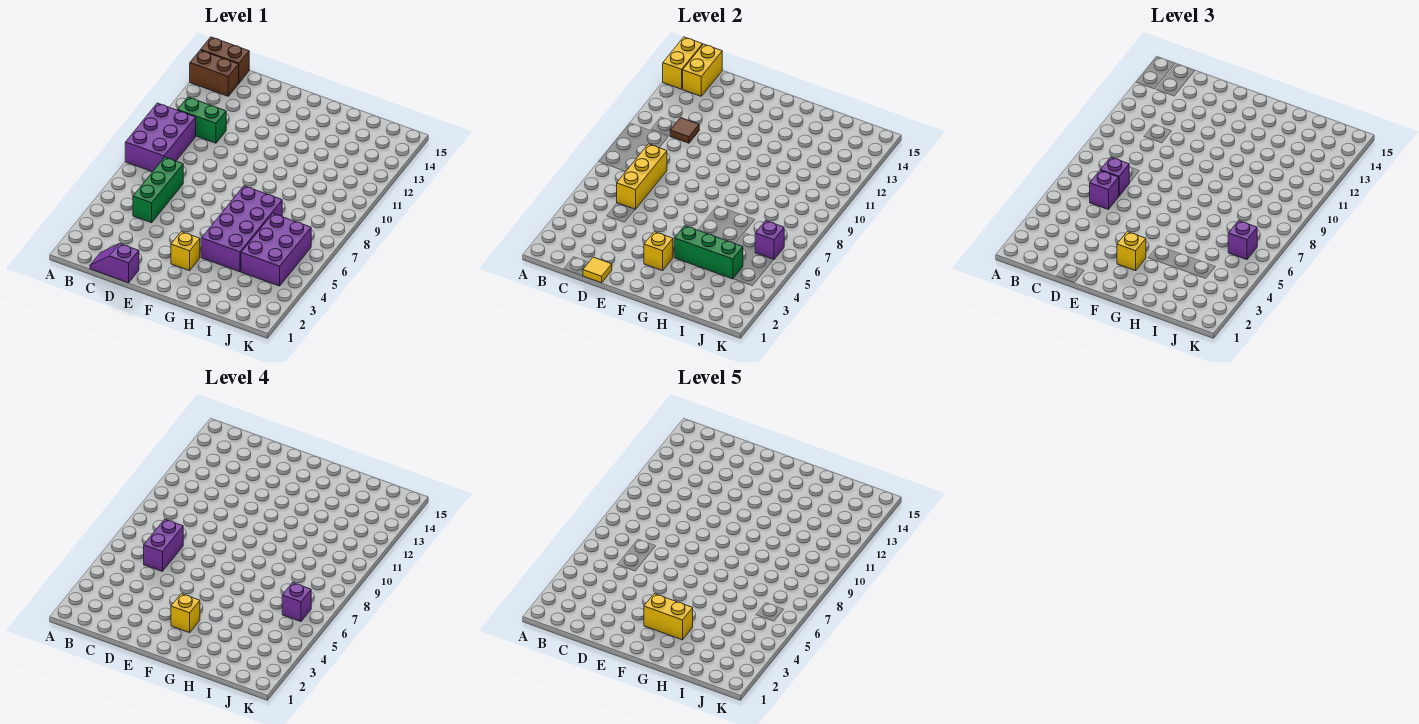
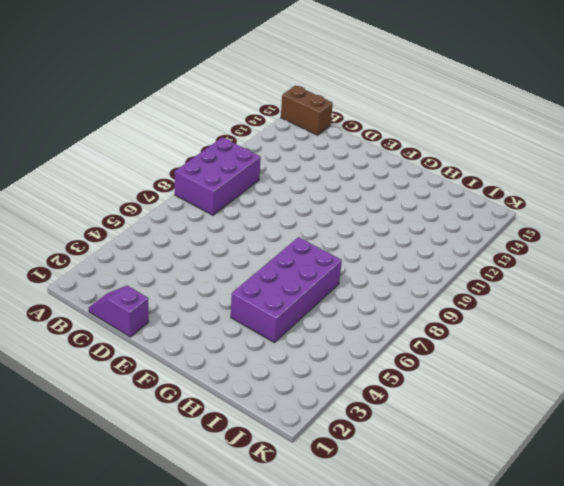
none -> brown 1x2 brick [190,50,239,96]
none -> green 1x2 brick [178,97,226,143]
none -> green 1x3 brick [133,157,183,223]

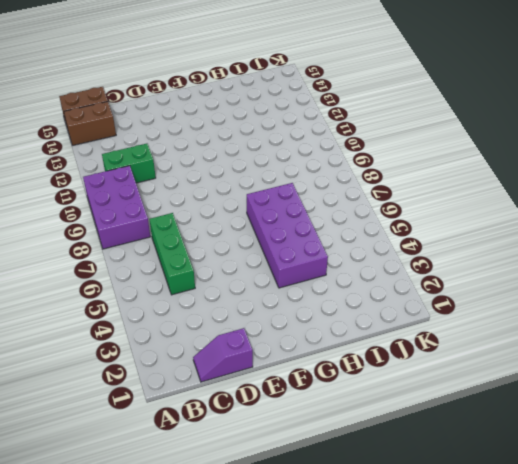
none -> yellow 1x1 brick [171,232,200,271]
none -> purple 2x3 brick [241,214,311,286]
none -> yellow 1x2 brick [663,37,703,89]

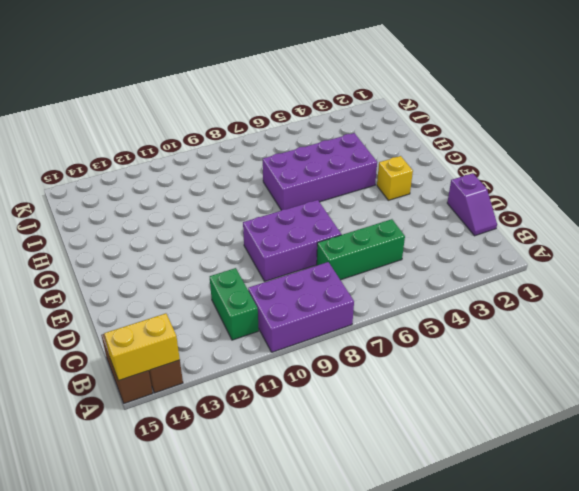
purple 2x3 brick [243,200,341,281] -> purple 2x3 brick moved to [241,214,311,286]
none -> yellow 1x2 brick [683,44,722,96]
none -> yellow 1x3 brick [617,144,667,209]
none -> brown 1x1 tile [670,118,699,143]

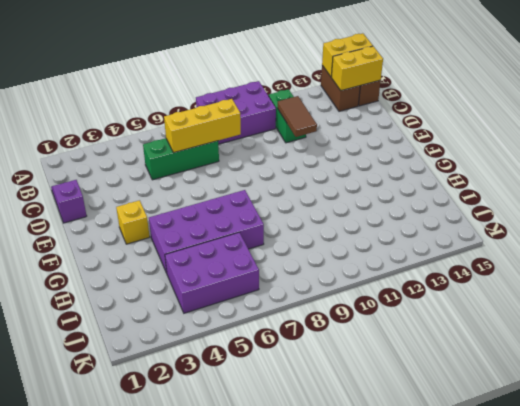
brown 1x2 tile [278,96,317,137] -> brown 1x1 tile [670,118,699,143]
none -> yellow 1x1 tile [583,257,612,283]
none -> yellow 1x1 brick [644,232,673,271]
none -> green 1x3 brick [674,226,743,279]

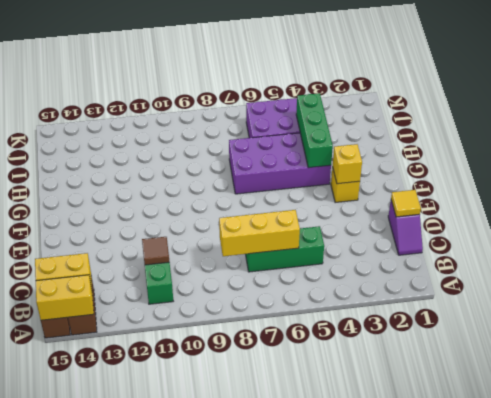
none -> purple 2x3 brick [125,103,196,172]
none -> purple 1x1 brick [755,221,784,259]
none -> purple 1x1 brick [1090,171,1119,209]

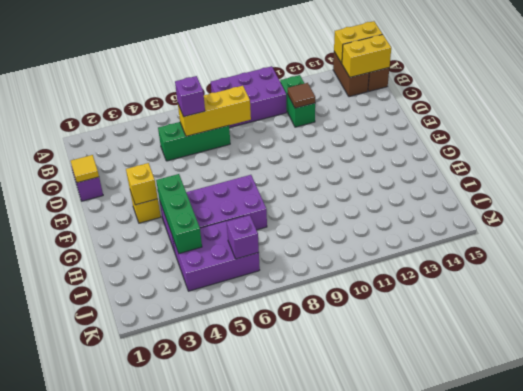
none -> purple 1x1 brick [1100,157,1129,196]
none -> yellow 1x1 brick [1117,232,1146,271]
none -> purple 1x1 brick [1228,221,1257,260]

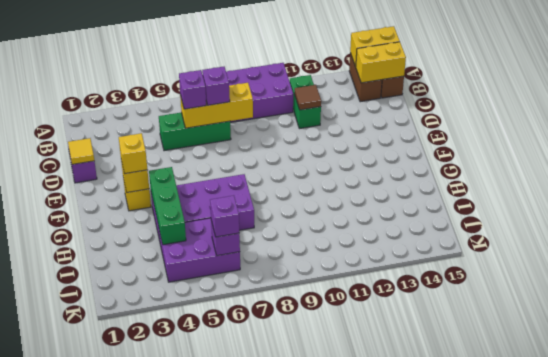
none -> purple 1x2 brick [144,519,183,571]
none -> yellow 1x1 brick [171,594,200,633]
none -> purple 1x1 brick [282,583,311,622]

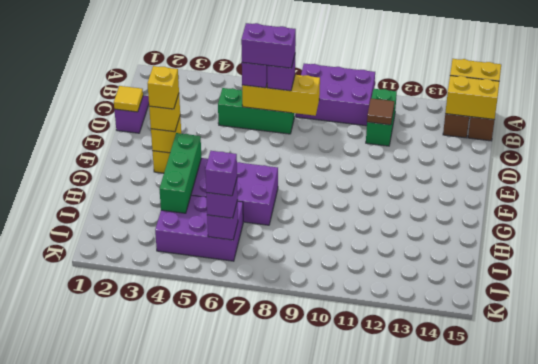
none -> yellow 1x2 brick [644,594,693,640]

